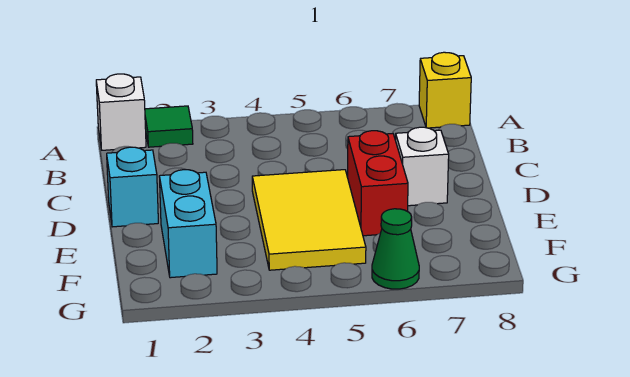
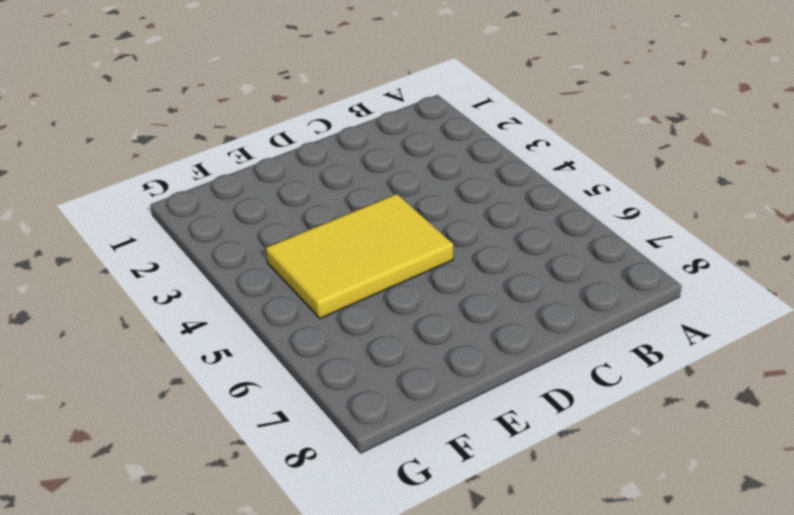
none -> white 1x1 brick [96,74,146,150]
none -> green 1x1 tile [145,106,193,147]

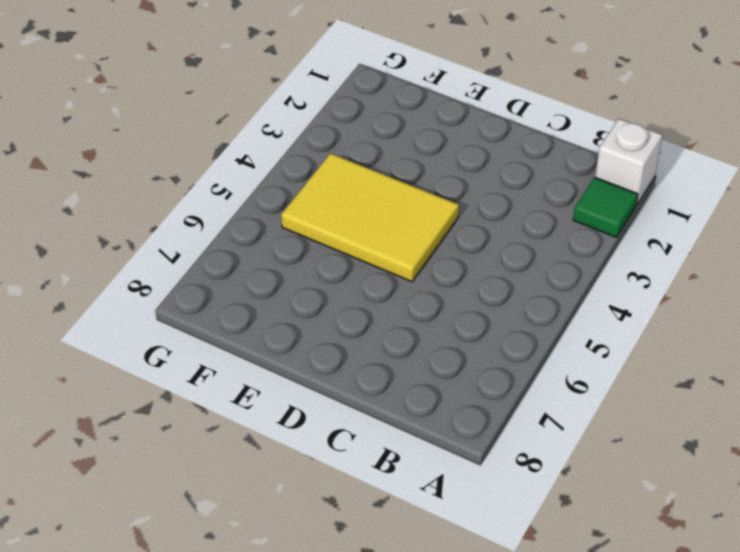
none -> yellow 1x1 brick [419,52,471,128]
none -> cyan 1x1 brick [107,147,158,227]

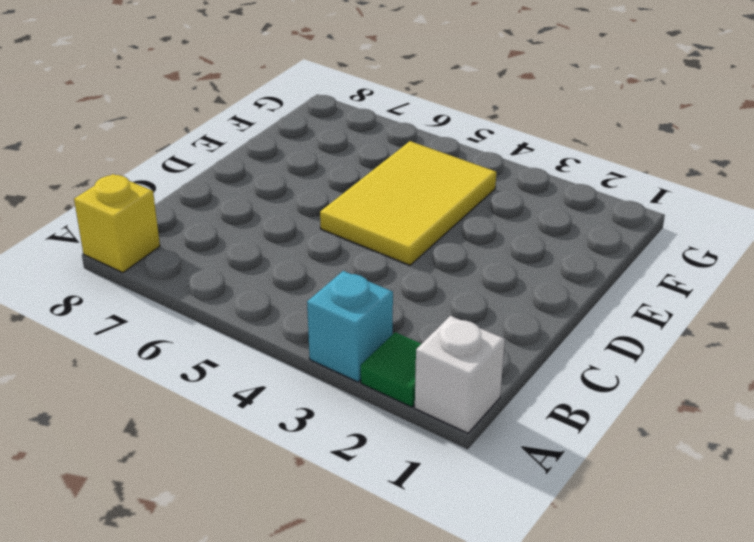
cyan 1x1 brick [307,271,393,382] -> cyan 1x1 brick moved to [107,147,158,227]
none -> red 1x2 brick [348,131,408,236]
none -> white 1x1 brick [396,127,449,206]

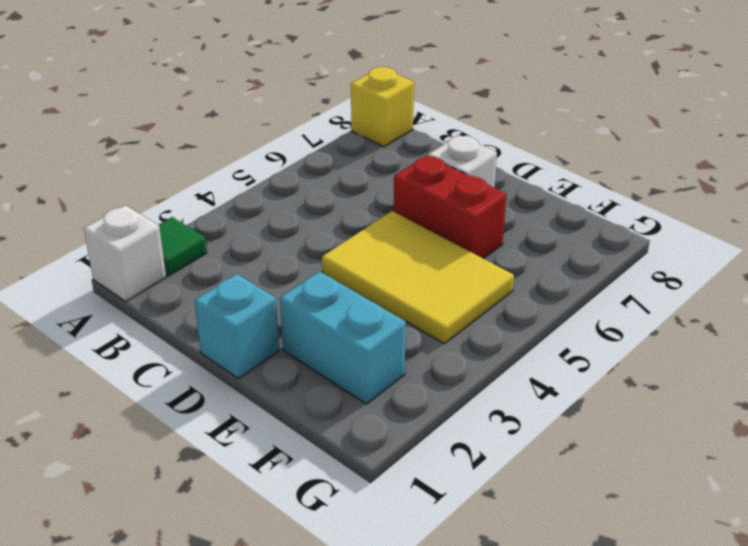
none -> green 1x1 cone [372,209,419,289]

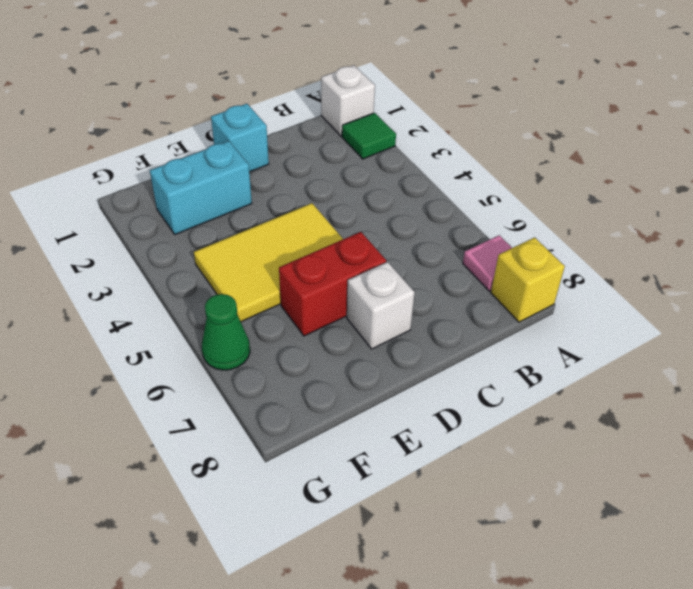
pink 1x1 tile [463,235,512,291] -> none

